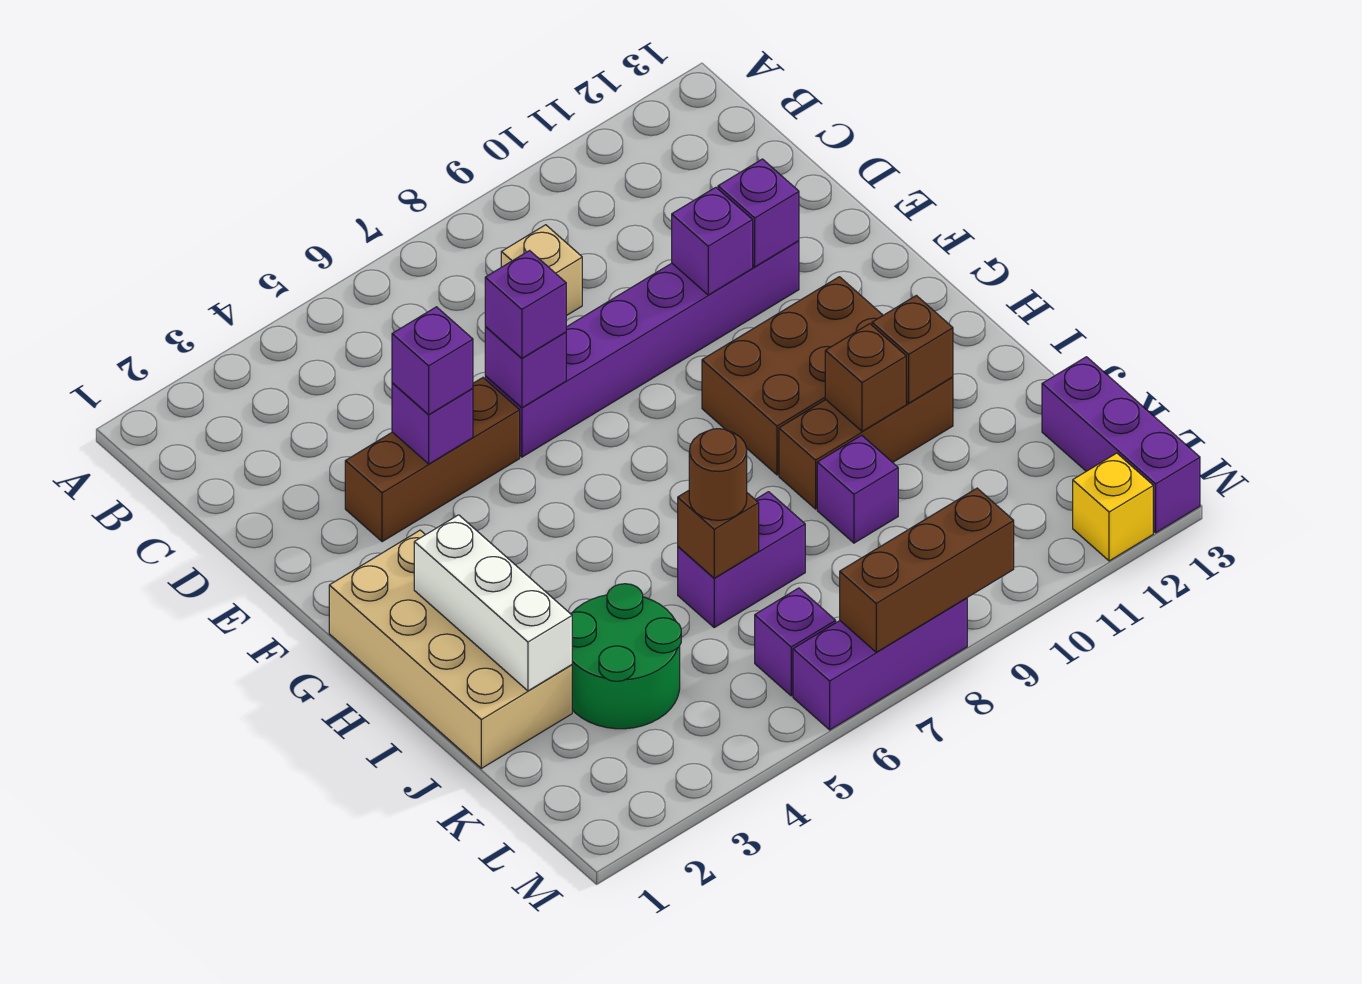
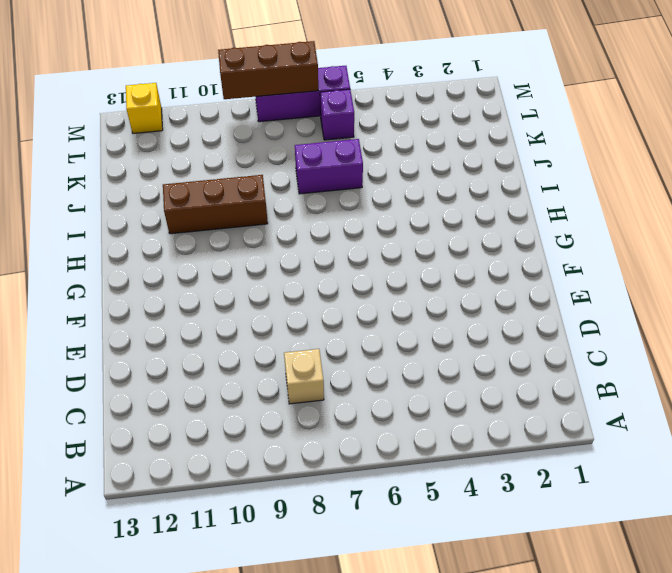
none -> brown 1x3 brick [345,378,520,542]
none -> purple 1x6 brick [485,241,799,457]
none -> tan 2x4 brick [329,530,572,768]

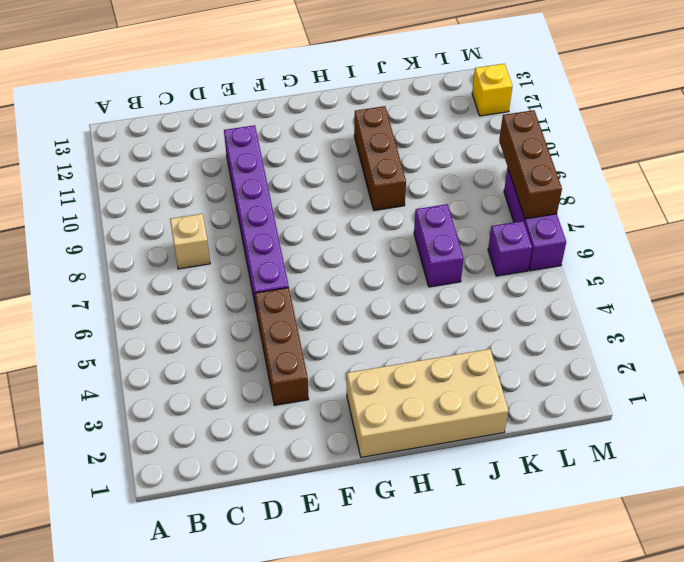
none -> brown 2x3 brick [702,277,883,475]
none -> green 2x2 round brick [570,584,681,729]
none -> purple 1x1 brick [817,435,898,543]

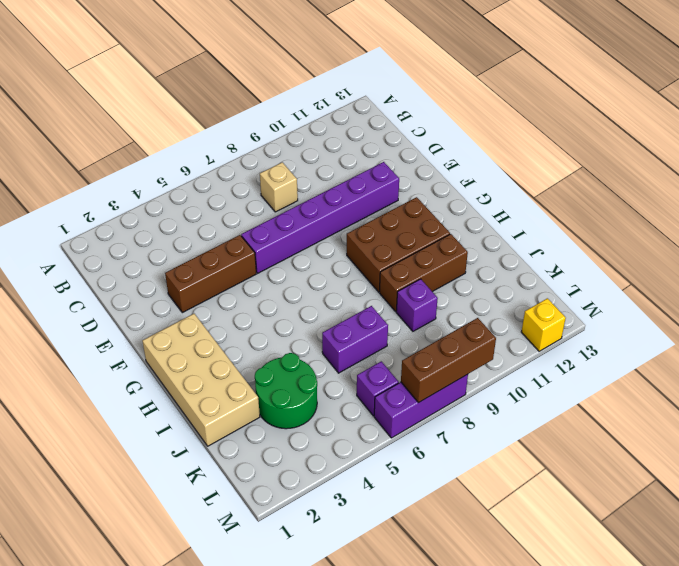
none -> purple 1x3 brick [1042,357,1200,533]
none -> purple 1x1 brick [392,383,473,464]
none -> purple 1x1 brick [485,326,566,408]

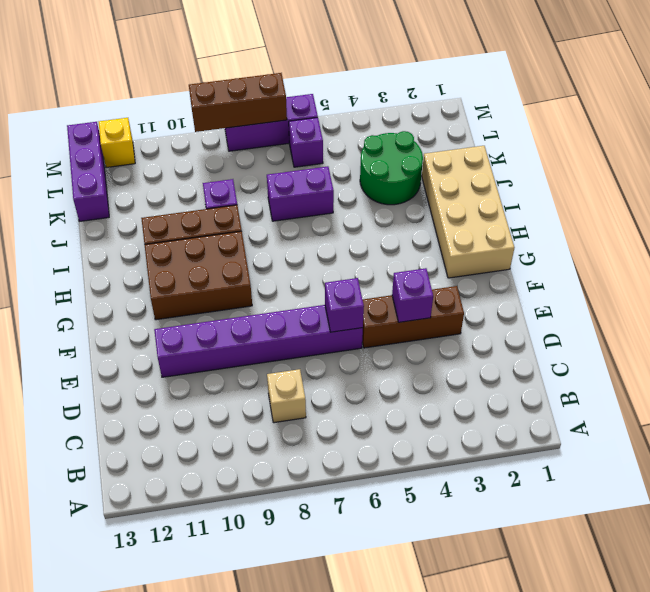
none -> purple 1x1 brick [672,187,753,295]
none -> purple 1x1 brick [718,159,799,267]
none -> white 1x3 brick [414,515,572,691]

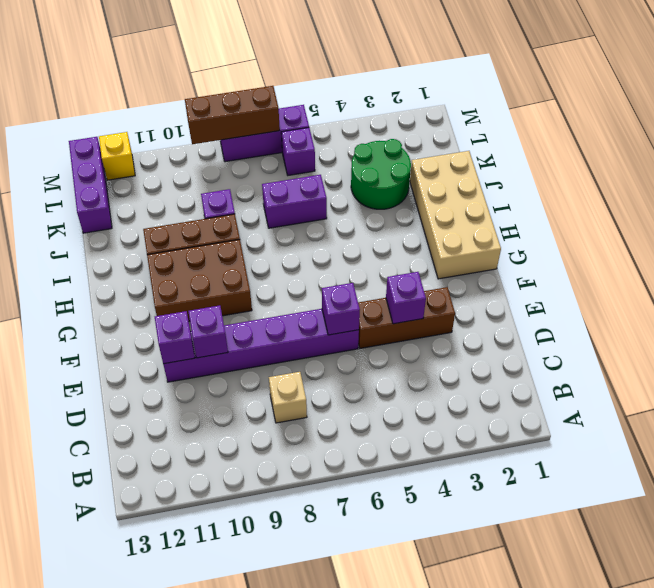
none -> white 1x3 brick [414,515,572,691]
none -> brown 1x1 brick [825,324,906,431]
none -> brown 1x1 brick [872,295,953,403]

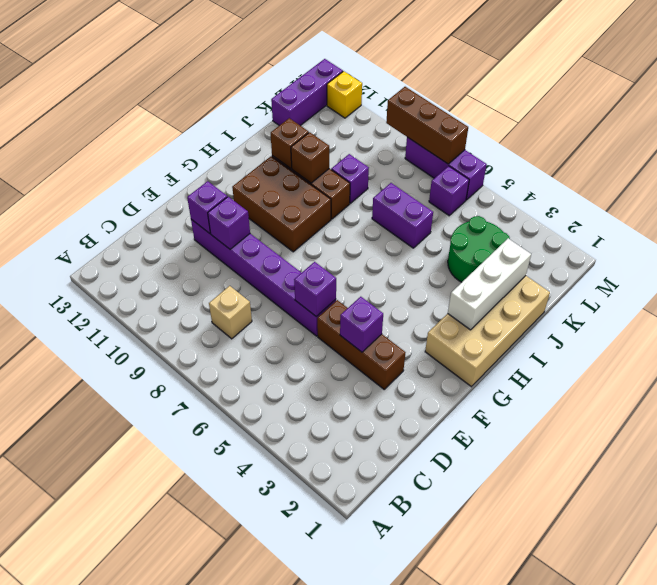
none -> brown 1x1 brick [678,491,759,578]
none -> purple 1x1 brick [392,307,473,414]
none -> purple 1x1 brick [485,251,566,358]

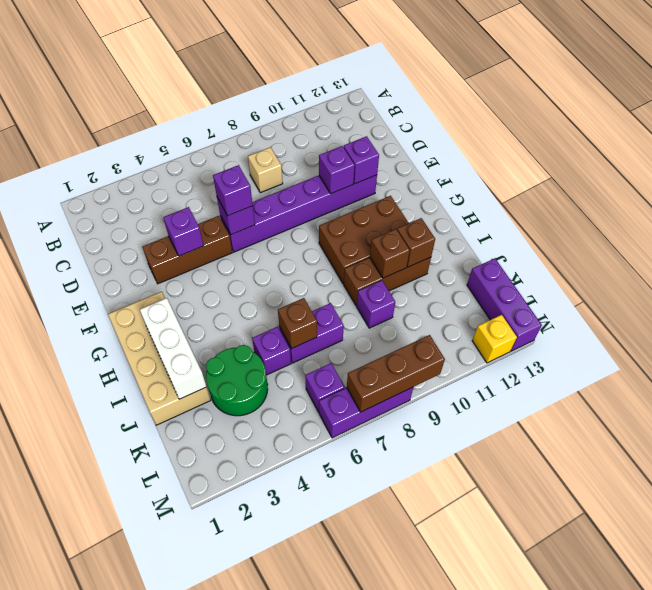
purple 1x1 brick [252,327,291,375] -> purple 1x1 brick moved to [392,307,473,414]
none -> brown 1x1 round brick [689,429,747,520]

